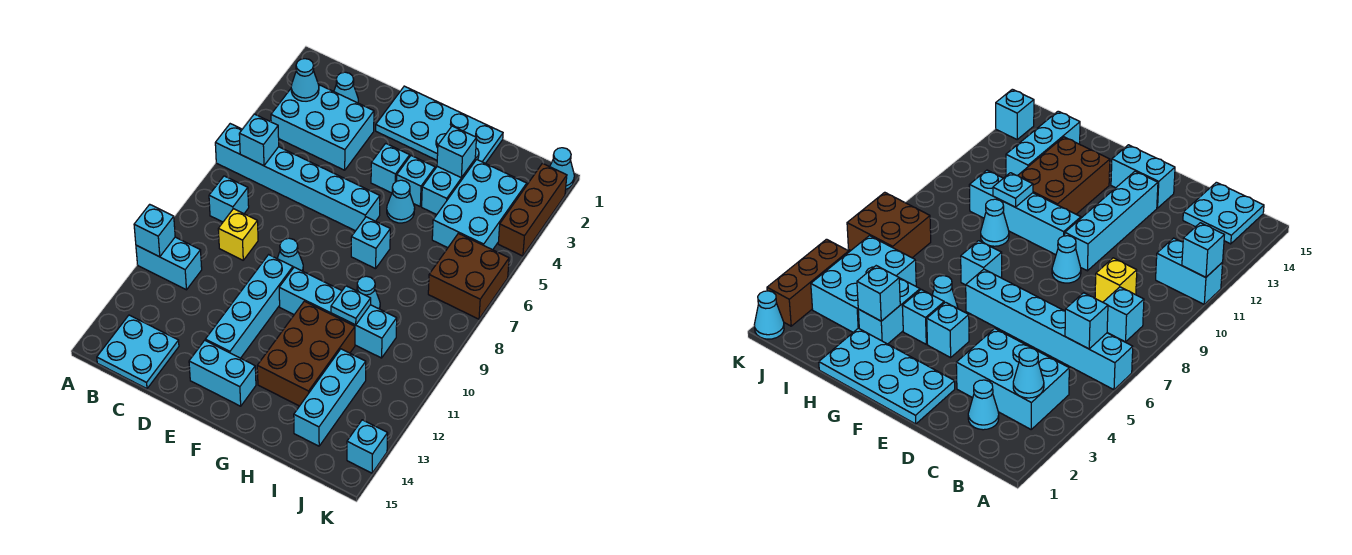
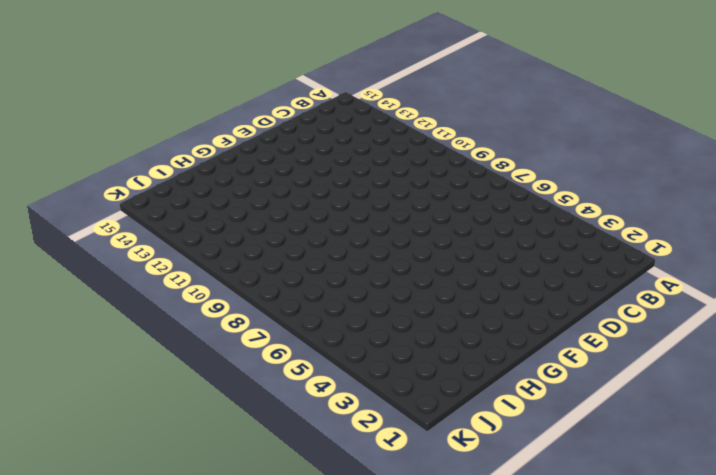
none -> cyan 1x6 brick [215,124,380,231]
none -> cyan 1x2 brick [136,237,202,290]
none -> cyan 2x3 brick [271,84,374,170]
none -> cyan 1x1 brick [209,176,249,222]

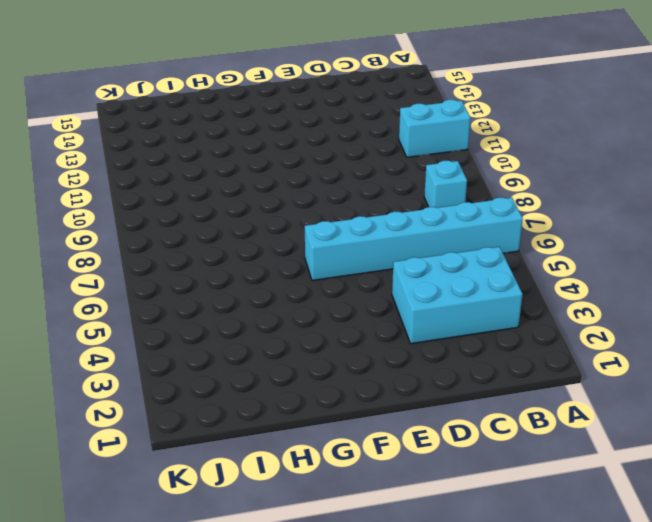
none -> cyan 2x2 plate [97,315,179,389]
none -> cyan 1x1 cone [334,72,358,103]
none -> yellow 1x1 brick [218,209,258,260]
none -> cyan 2x4 plate [376,86,503,163]

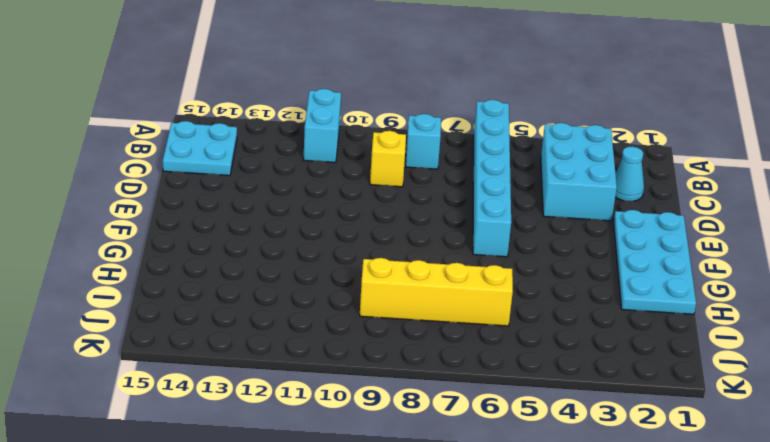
yellow 1x4 brick [360,258,513,326] -> none
none -> cyan 1x1 cone [277,238,303,271]
none -> cyan 1x4 brick [205,255,293,358]
none -> cyan 1x2 brick [189,340,256,406]
none -> cyan 1x1 brick [371,143,410,193]

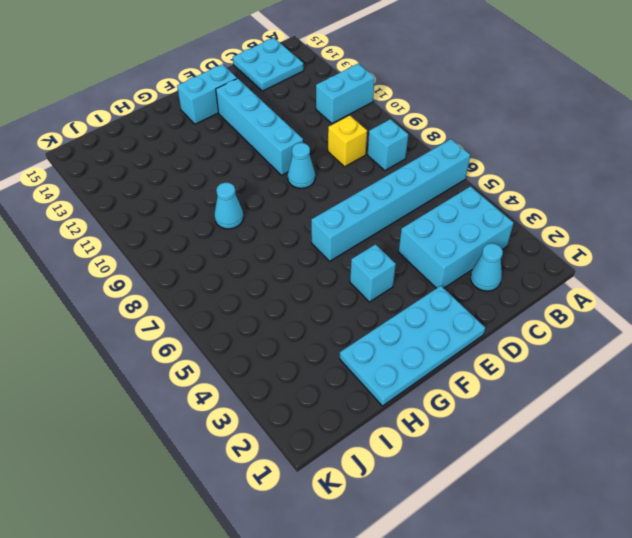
none -> cyan 1x4 brick [279,267,397,358]
none -> cyan 1x1 brick [397,156,435,206]
none -> cyan 1x1 cone [387,180,415,223]
none -> cyan 1x1 brick [351,217,390,269]

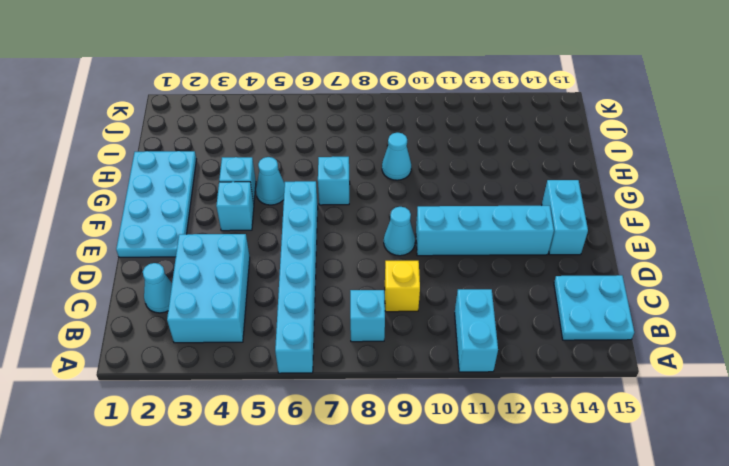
none -> cyan 1x4 brick [279,267,397,358]
none -> brown 2x3 brick [257,301,355,406]
none -> cyan 1x2 brick [422,160,475,215]
none -> cyan 2x3 brick [432,159,527,250]

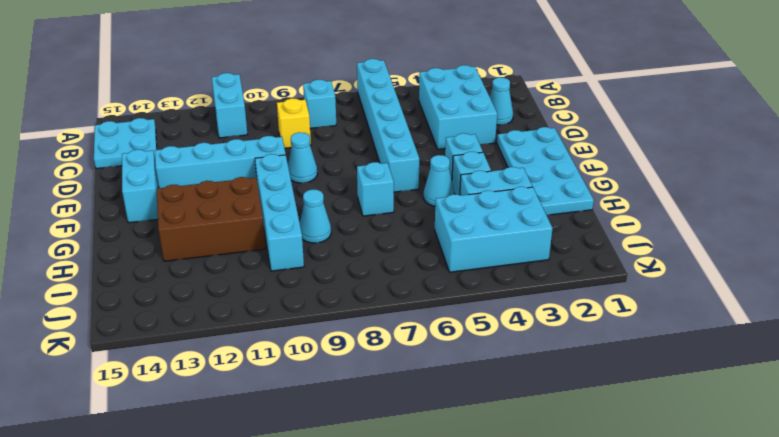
none -> cyan 1x3 brick [294,349,366,446]
none -> brown 2x2 brick [428,233,509,319]
none -> cyan 1x1 cone [550,148,574,189]
none -> brown 1x3 brick [498,163,567,256]

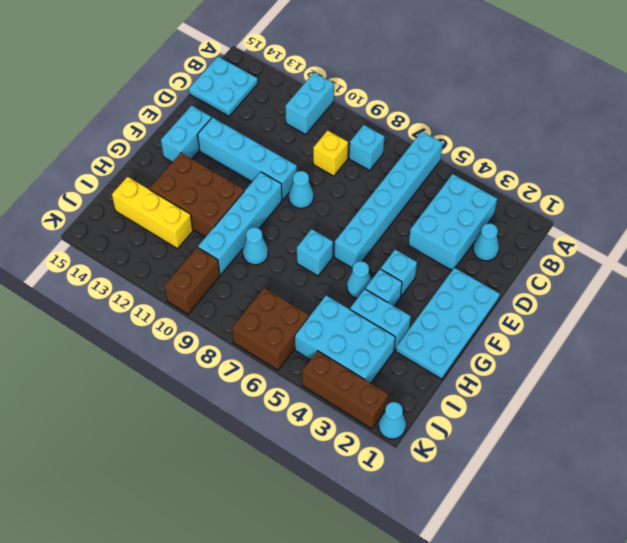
yellow 1x3 brick [112,177,193,249] -> cyan 1x3 brick [294,349,366,446]
brown 1x2 brick [165,247,220,314] -> none
none -> cyan 1x1 brick [347,420,388,473]
none -> cyan 1x1 brick [134,204,175,257]
none -> cyan 1x1 cone [291,59,319,101]
none -> cyan 1x1 brick [239,114,279,166]

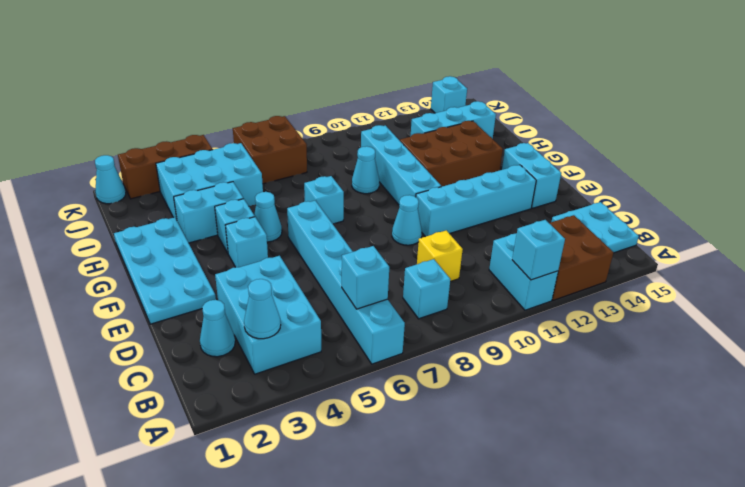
brown 2x2 brick [549,215,614,300] -> none
none -> cyan 1x1 brick [437,126,476,178]
none -> cyan 1x1 plate [331,286,371,325]

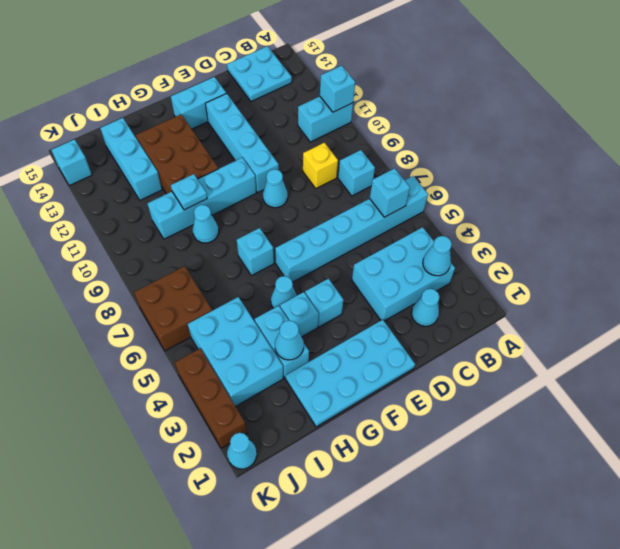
cyan 1x1 cone [275,320,304,360] -> cyan 1x1 brick [437,126,476,178]

